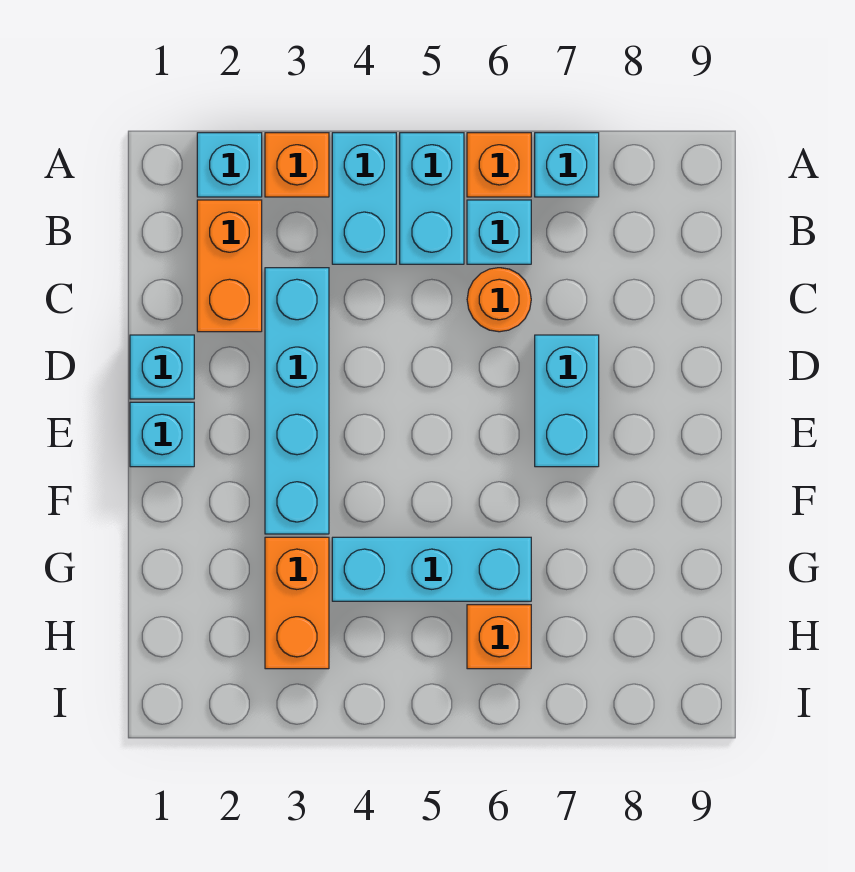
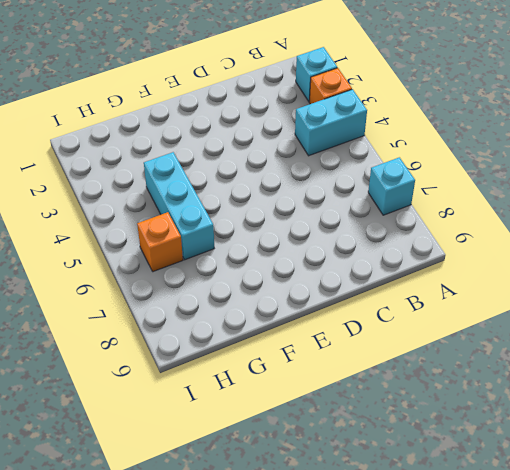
none -> cyan 1x2 brick [400,133,464,264]
none -> orange 1x1 brick [467,133,531,197]
none -> orange 1x2 brick [197,200,262,332]

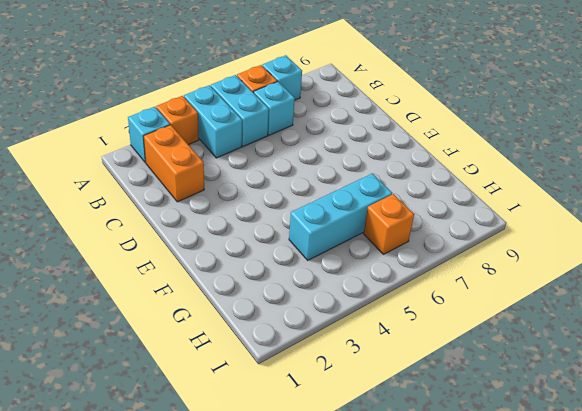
none -> cyan 1x4 brick [265,268,329,534]
none -> orange 1x1 round brick [467,268,531,332]
none -> cyan 1x1 brick [130,335,194,399]

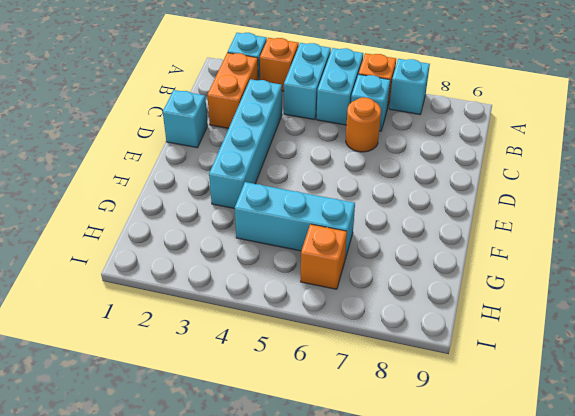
none -> cyan 1x2 brick [535,335,599,467]
none -> cyan 1x1 brick [130,402,194,467]
none -> orange 1x2 brick [265,537,329,669]

